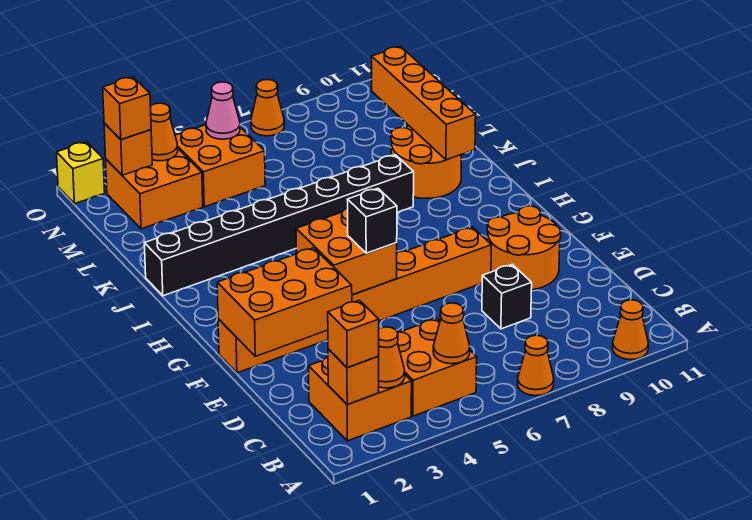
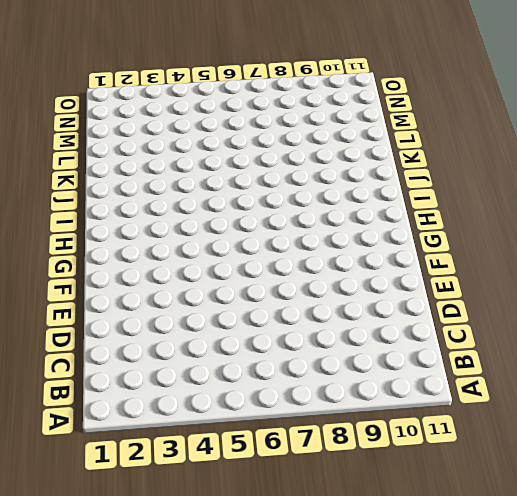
none -> orange 1x1 cone [518,335,554,396]
none -> orange 1x1 cone [612,300,648,360]
none -> orange 2x2 brick [309,357,412,441]

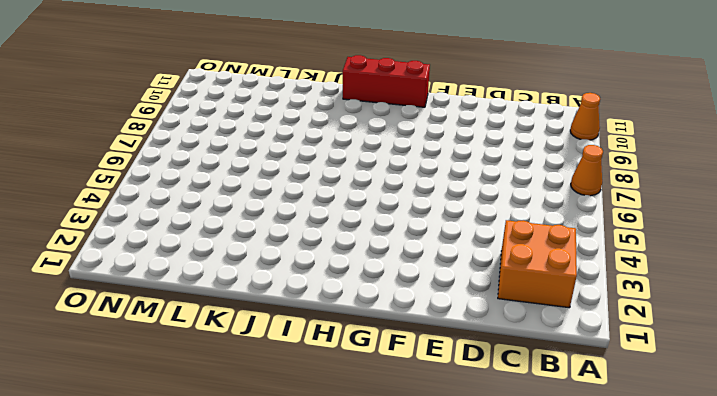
red 1x3 brick [343,55,430,107] -> none
none -> orange 2x2 brick [397,319,477,416]
none -> black 1x1 brick [482,264,532,329]
none -> orange 2x2 round brick [487,206,561,290]

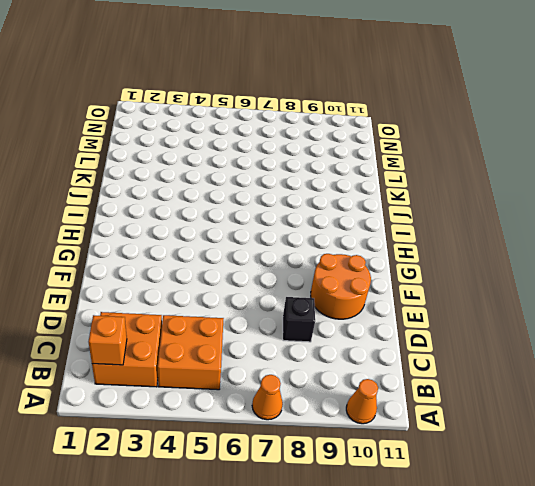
none -> orange 1x8 brick [218,227,491,373]
none -> black 1x8 brick [144,155,414,296]
none -> orange 2x2 round brick [391,126,461,198]

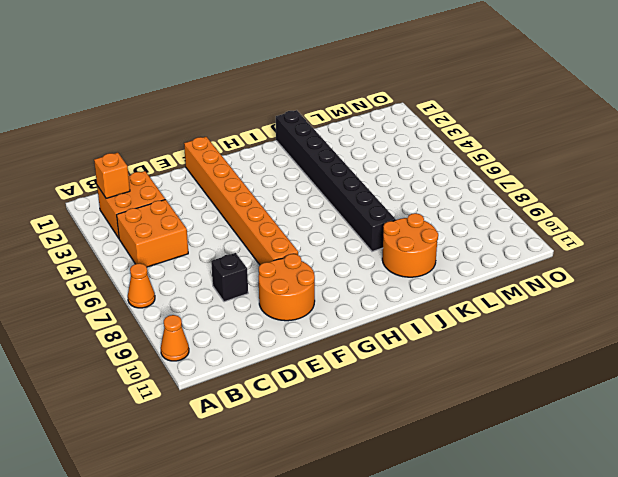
none -> orange 2x2 brick [106,149,203,229]
none -> orange 2x2 brick [175,125,265,207]
none -> yellow 1x1 brick [57,142,105,204]

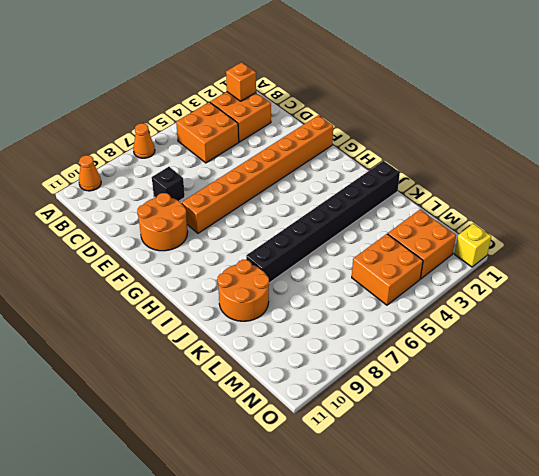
none -> orange 1x1 cone [251,80,284,136]
none -> orange 1x1 cone [378,327,405,388]
none -> orange 1x1 cone [433,303,470,364]

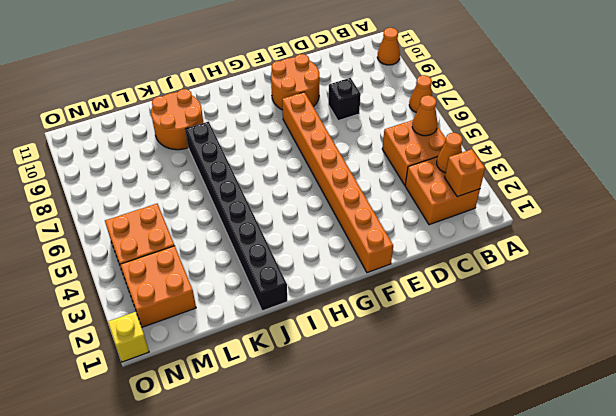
none -> orange 1x1 cone [251,80,284,136]
none -> orange 2x3 brick [217,248,352,356]
none -> orange 2x2 brick [296,208,397,295]

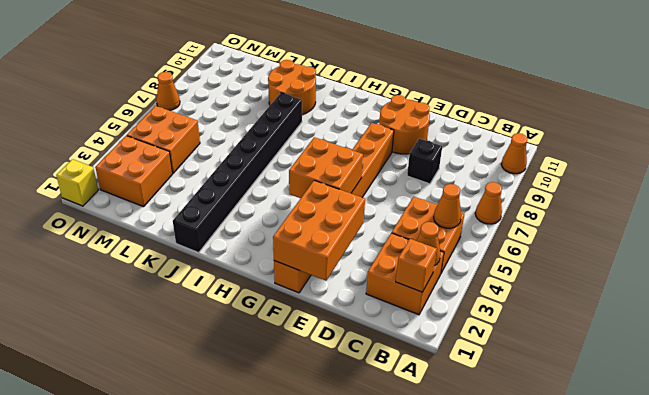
none -> orange 1x4 brick [372,46,476,160]
none -> orange 1x1 brick [104,123,152,175]
none -> orange 1x1 cone [151,103,178,161]

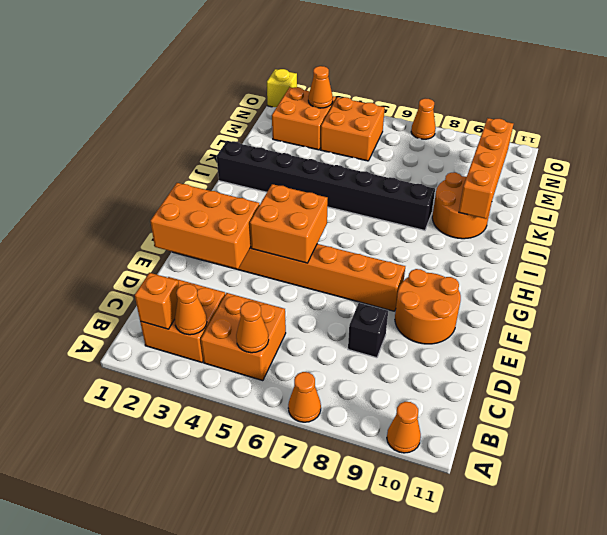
none -> orange 1x1 brick [104,123,152,175]
none -> pink 1x1 cone [206,82,240,139]
none -> orange 1x1 brick [328,300,379,368]

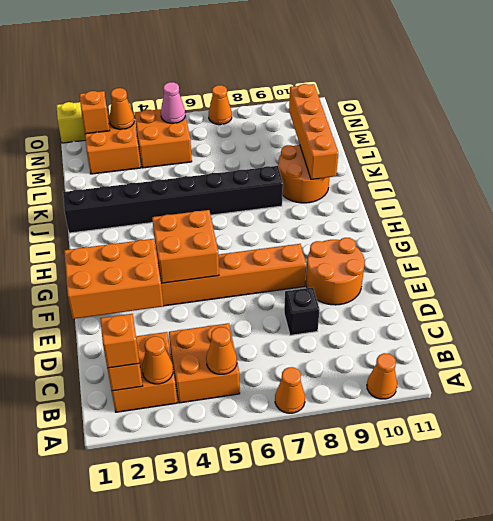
none -> black 1x1 brick [347,188,397,253]
none -> orange 1x1 brick [103,77,151,140]

